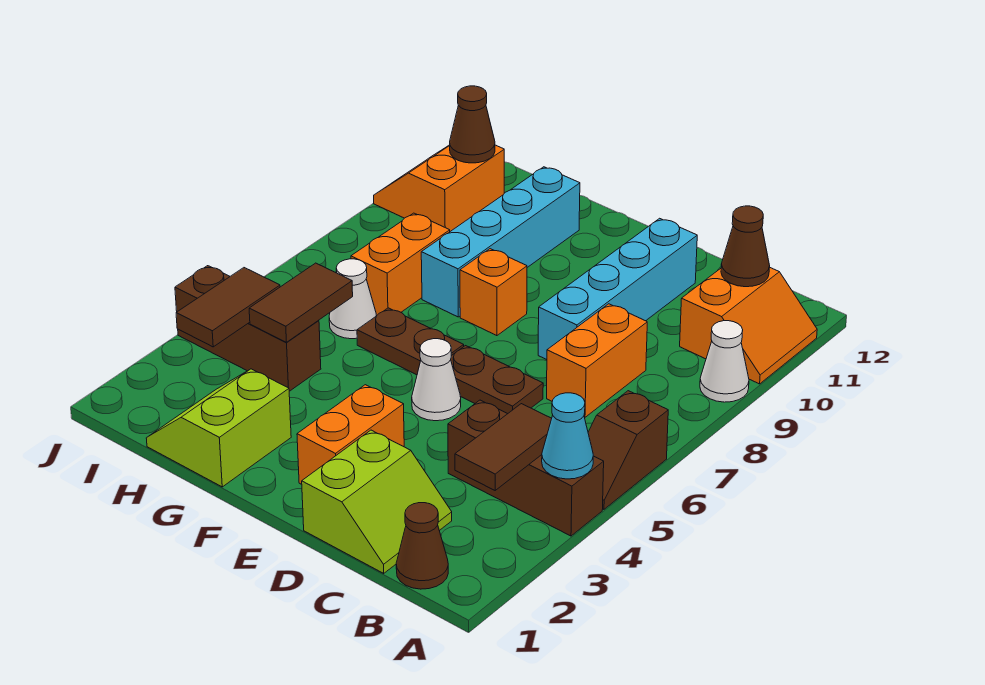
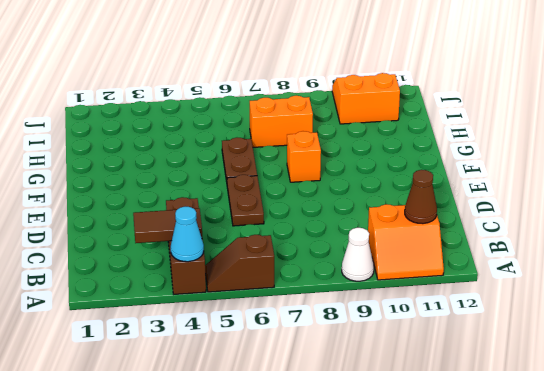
none -> brown 1x1 cone [396,503,448,589]
none -> lime 2x2 slope [302,430,452,573]
none -> orange 1x2 brick [547,304,647,417]

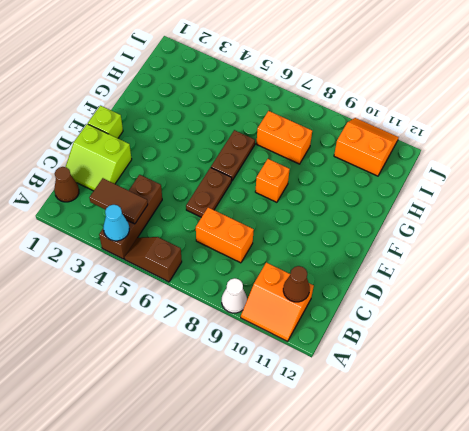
lime 1x1 brick [88,106,123,138] -> none
none -> cyan 1x4 brick [538,218,697,360]
none -> orange 1x2 brick [297,385,404,484]
none -> white 1x1 cone [412,339,461,421]

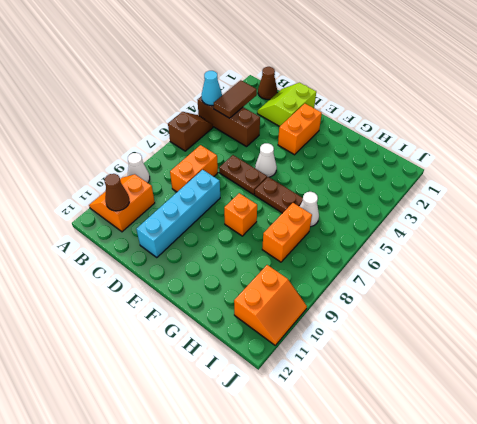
none -> lime 2x2 slope [146,369,291,487]
none -> cyan 1x4 brick [421,167,580,317]
none -> brown 1x3 brick [175,266,321,391]

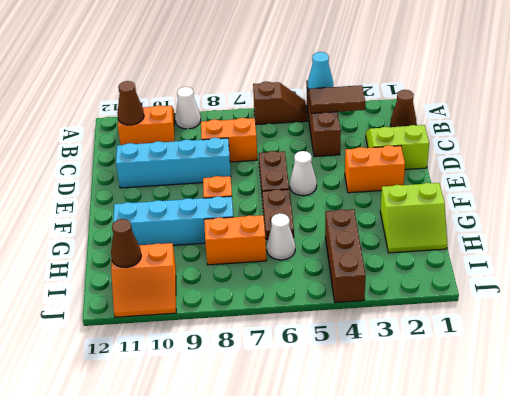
none -> brown 1x2 tile [249,263,353,342]
none -> brown 1x2 tile [176,268,280,347]

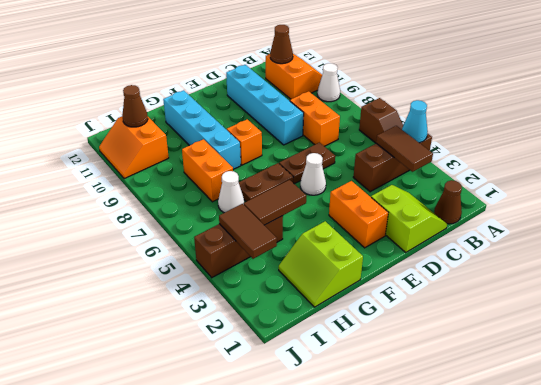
brown 1x2 tile [243,180,306,225] -> brown 1x2 tile turned to [249,263,353,342]

